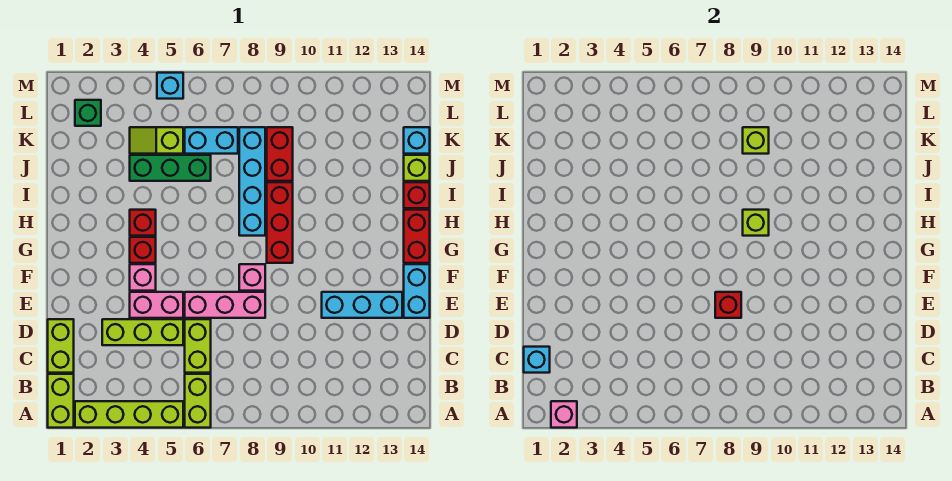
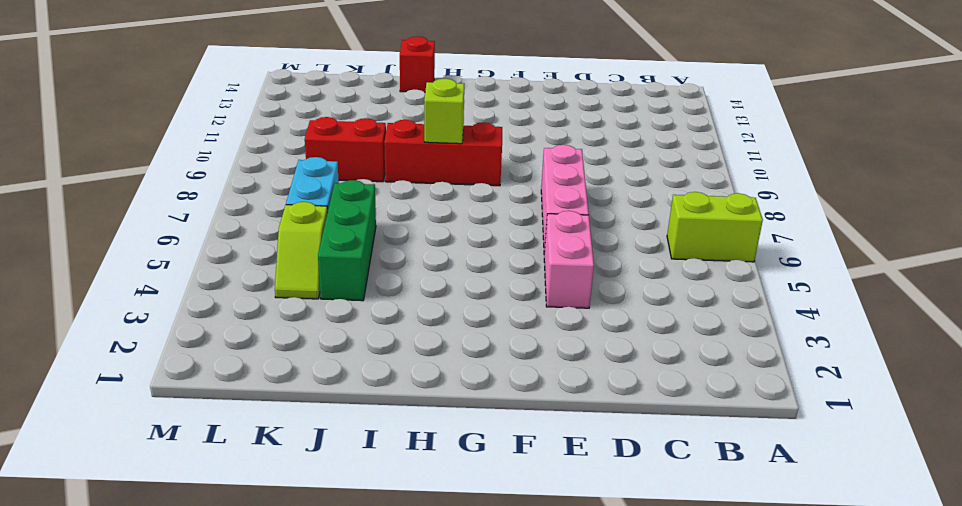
none -> lime 1x2 brick [48,374,74,428]
none -> lime 1x4 brick [75,401,183,428]
none -> lime 1x2 brick [48,319,74,373]
none -> lime 1x2 brick [185,319,211,373]

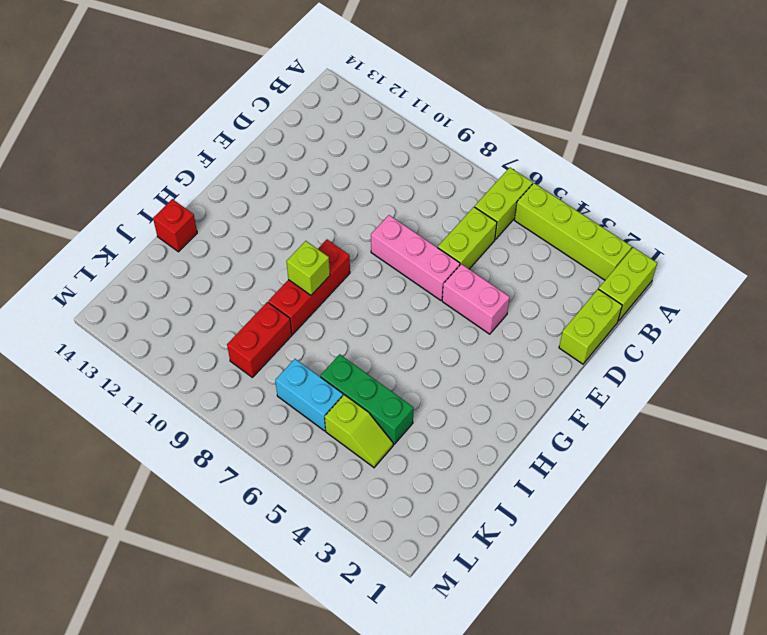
none -> lime 1x3 brick [102,319,183,345]
none -> cyan 1x3 brick [322,292,402,318]
none -> cyan 1x2 brick [404,264,430,318]
none -> pink 1x1 brick [130,264,156,291]

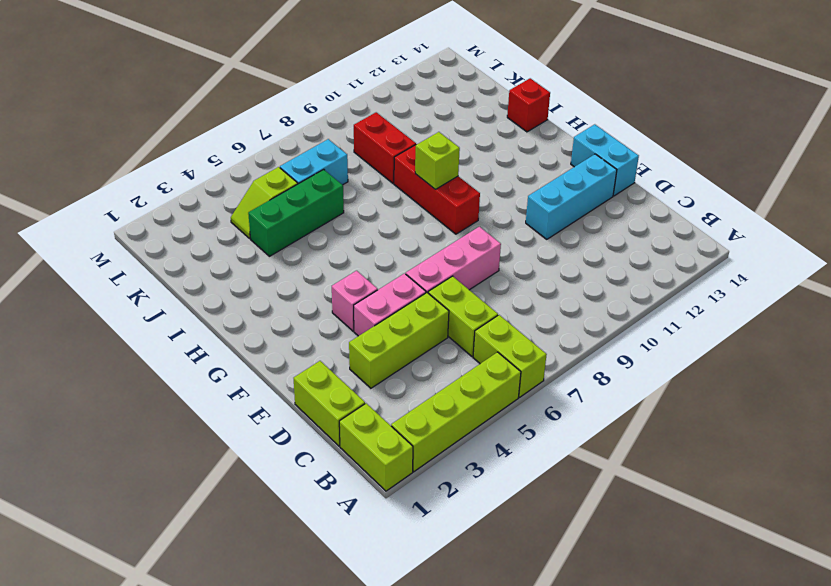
none -> pink 1x1 brick [239,264,265,291]
none -> red 1x1 brick [130,237,156,263]
none -> red 1x2 brick [404,210,430,263]
none -> red 1x1 brick [130,210,156,236]

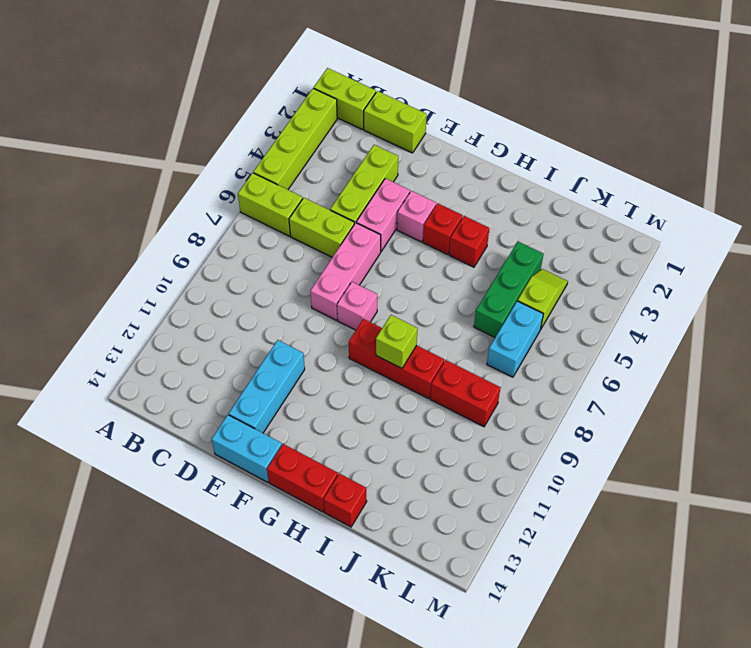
none -> cyan 1x4 brick [239,127,265,236]
none -> lime 1x1 brick [404,155,430,181]
none -> cyan 1x1 brick [404,127,430,154]
none -> green 1x1 brick [75,100,101,126]

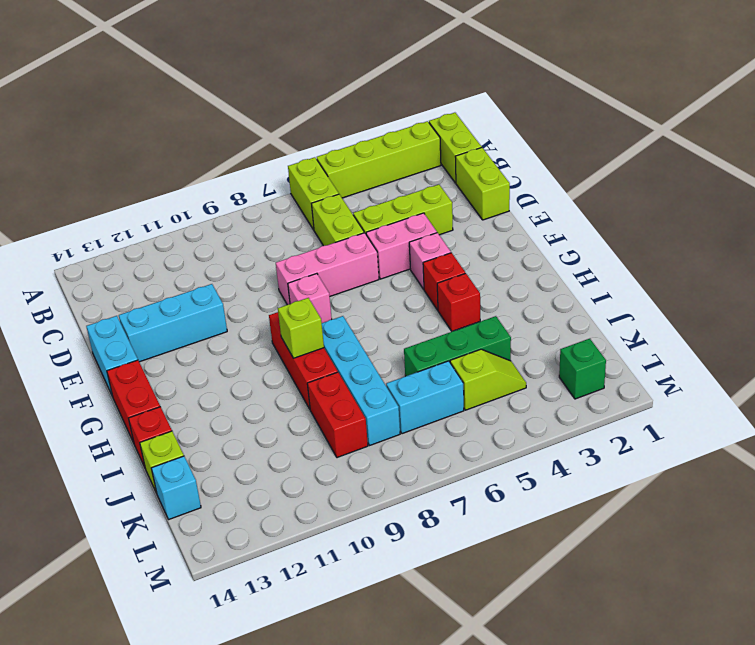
none -> cyan 1x1 brick [157,73,183,99]
none -> pink 1x1 brick [551,401,577,428]
none -> cyan 1x1 brick [524,347,550,373]
none -> red 1x1 brick [715,292,741,318]

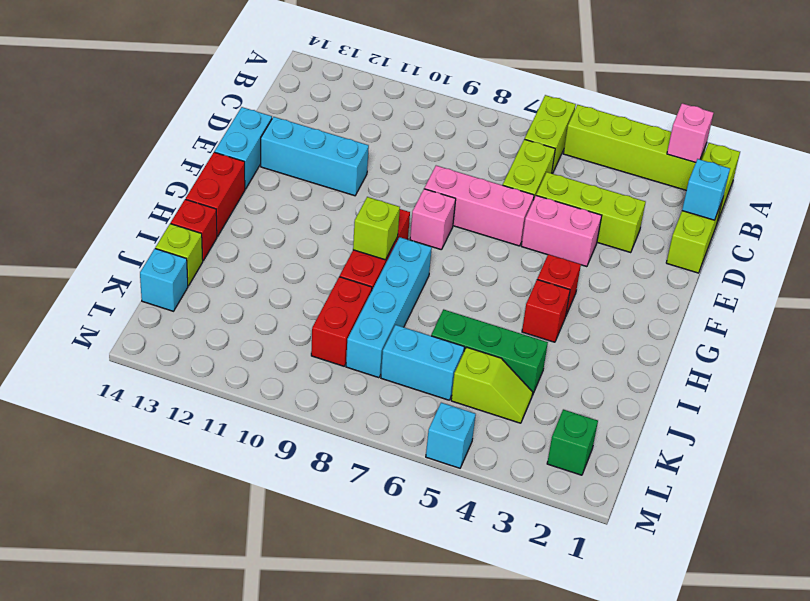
none -> pink 1x1 brick [130,264,156,291]
none -> red 1x1 brick [715,292,741,318]
none -> lime 1x1 brick [743,127,769,154]

